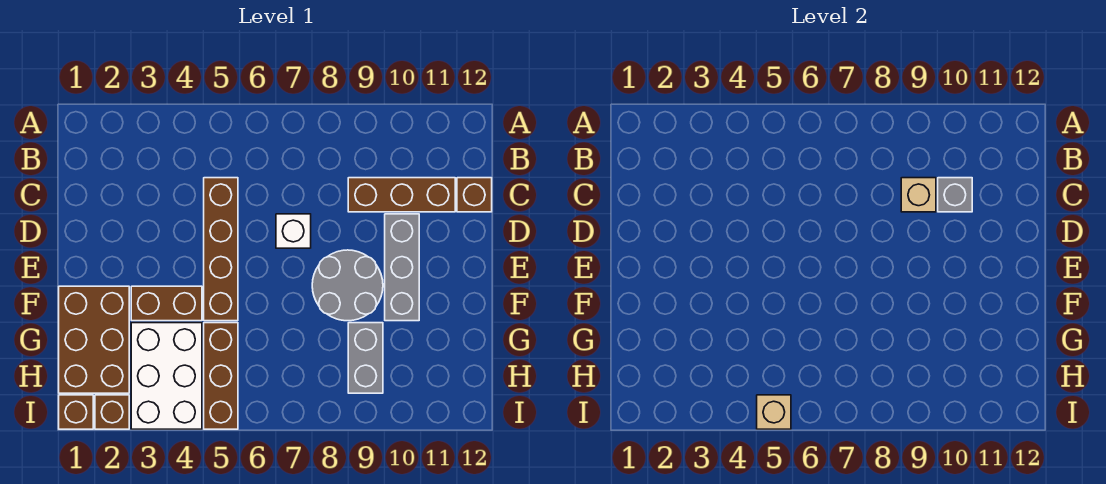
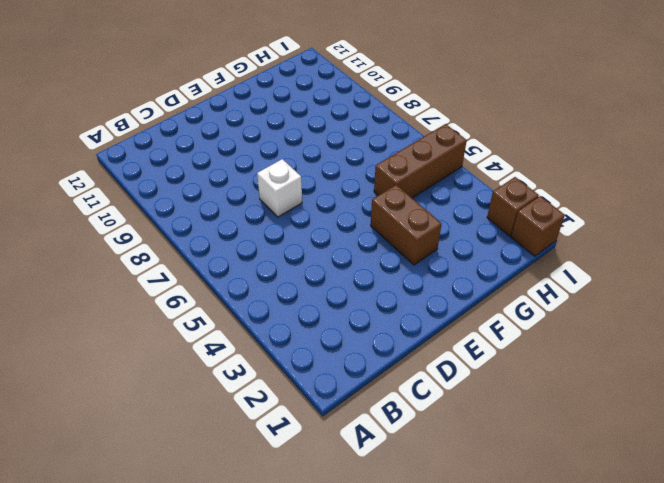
none -> brown 1x4 brick [204,178,238,321]
none -> brown 1x3 brick [348,178,455,212]
none -> brown 1x1 brick [457,178,492,212]

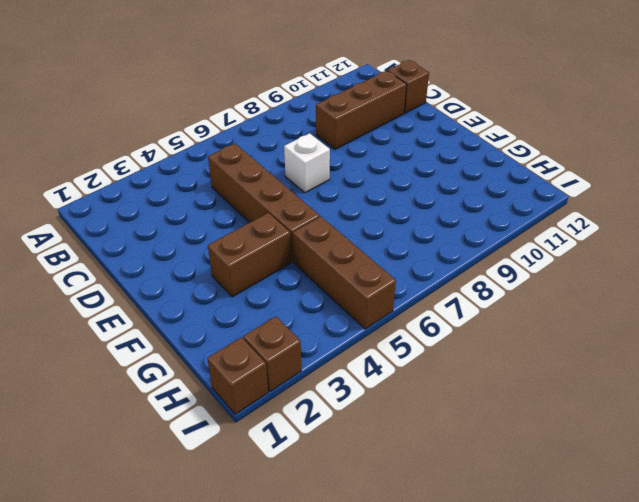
none -> grey 1x3 brick [385,214,419,321]
none -> grey 2x2 round brick [312,250,383,321]
none -> brown 2x3 brick [59,286,129,393]

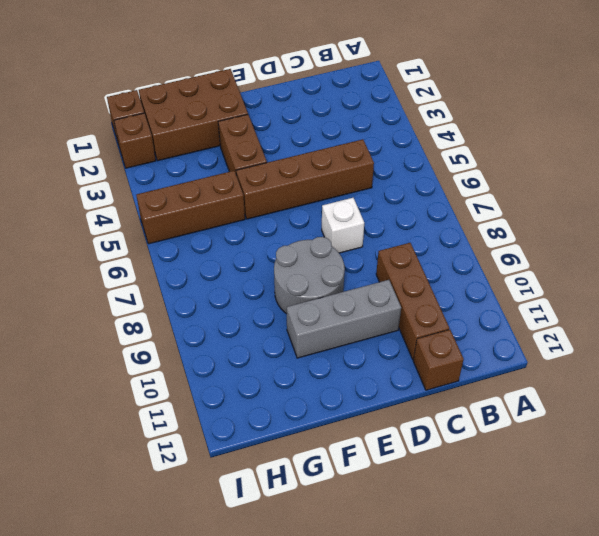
none -> white 2x3 brick [131,323,202,429]
none -> grey 1x2 brick [348,323,383,393]
none -> tan 1x1 brick [901,178,936,212]

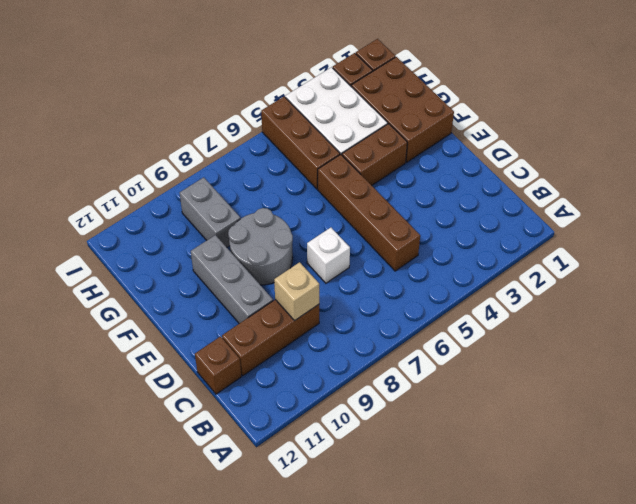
none -> grey 1x1 brick [938,178,972,212]
none -> tan 1x1 brick [757,395,791,429]

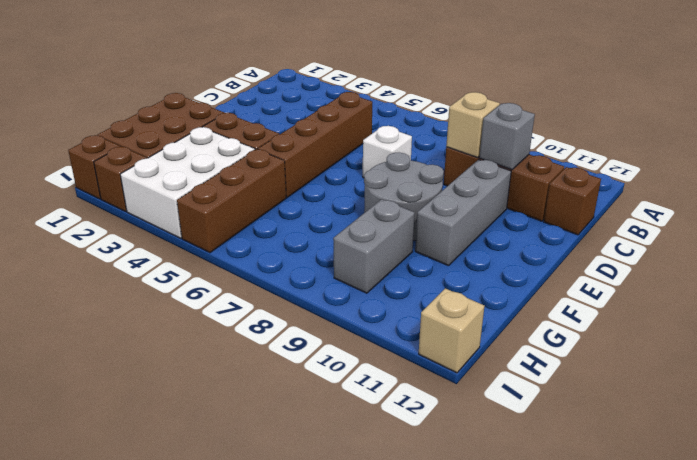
tan 1x1 brick [419,288,484,373] -> tan 1x1 brick moved to [757,395,791,429]

